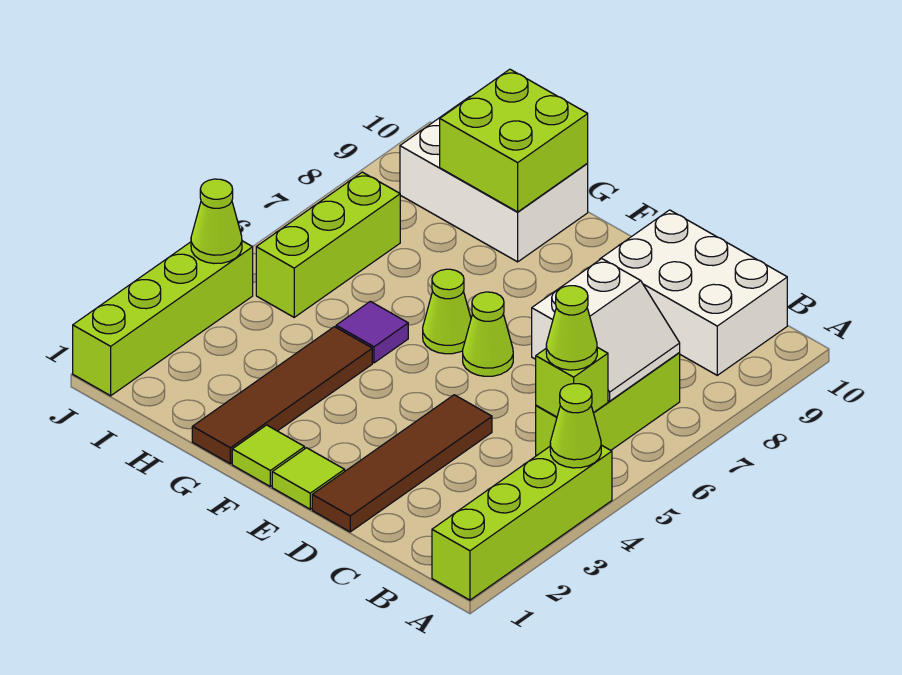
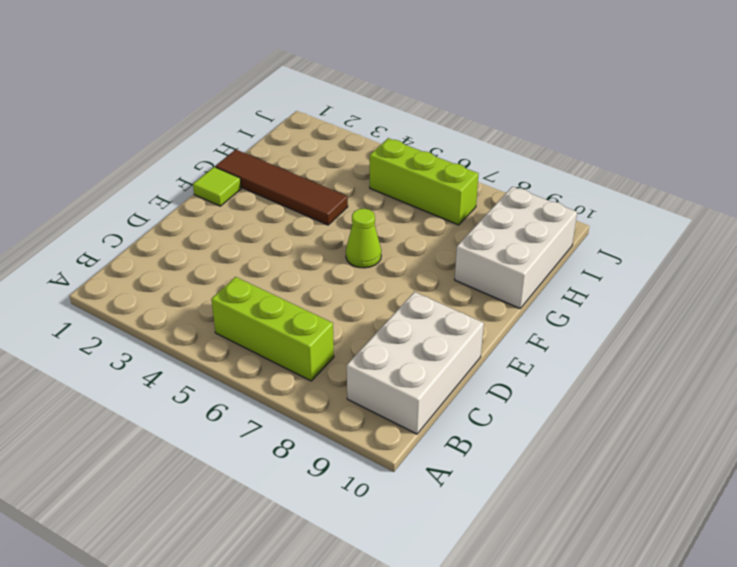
none -> lime 1x4 brick [432,445,612,600]
none -> brown 1x4 tile [312,395,492,532]
none -> lime 1x1 tile [272,448,345,509]

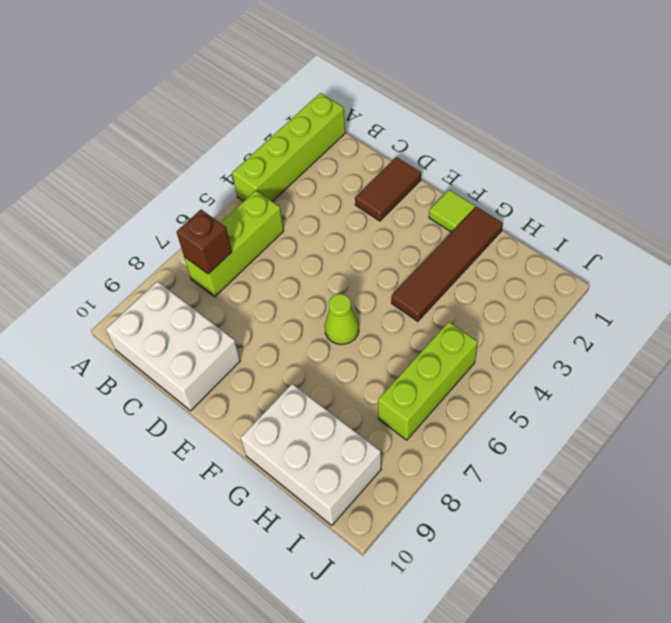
brown 1x1 brick [176,210,232,274] -> white 2x2 slope [532,259,680,401]
brown 1x2 tile [355,157,421,221] -> brown 1x4 tile [312,395,492,532]
none -> lime 1x1 tile [272,448,345,509]
none -> lime 1x1 cone [463,292,513,376]
none -> purple 1x1 tile [336,301,408,363]

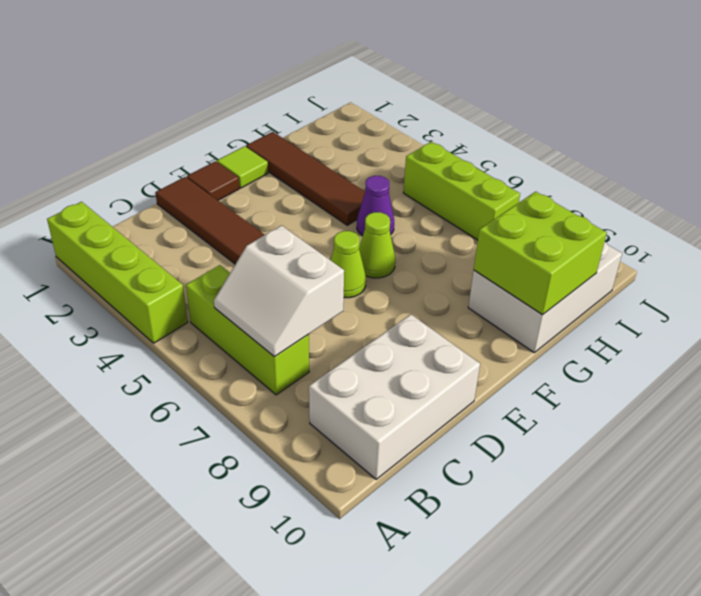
brown 1x1 tile [187,161,239,200] -> lime 1x1 tile [272,448,345,509]
purple 1x1 cone [357,176,394,236] -> purple 1x1 tile [336,301,408,363]
none -> lime 1x4 brick [73,241,253,396]
none -> lime 1x1 cone [550,384,601,468]
none -> lime 1x1 brick [536,347,608,417]

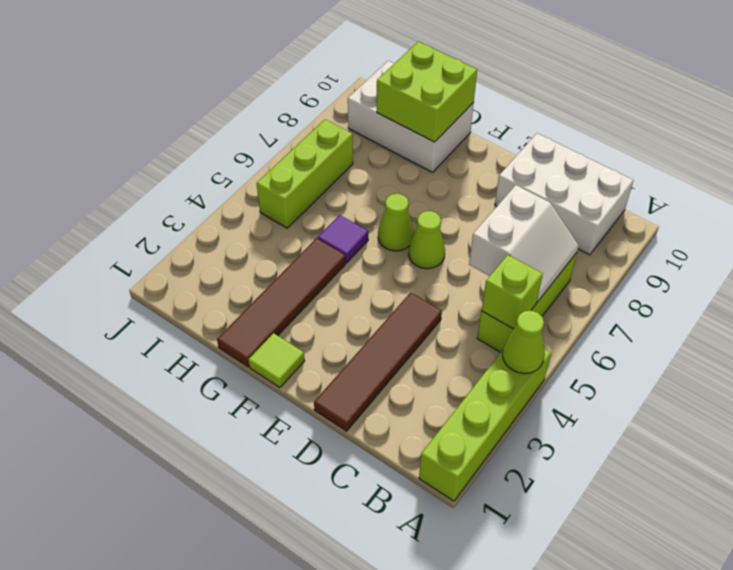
none -> lime 1x1 tile [272,448,345,509]
none -> lime 1x4 brick [73,241,253,396]
none -> lime 1x1 cone [191,179,242,264]

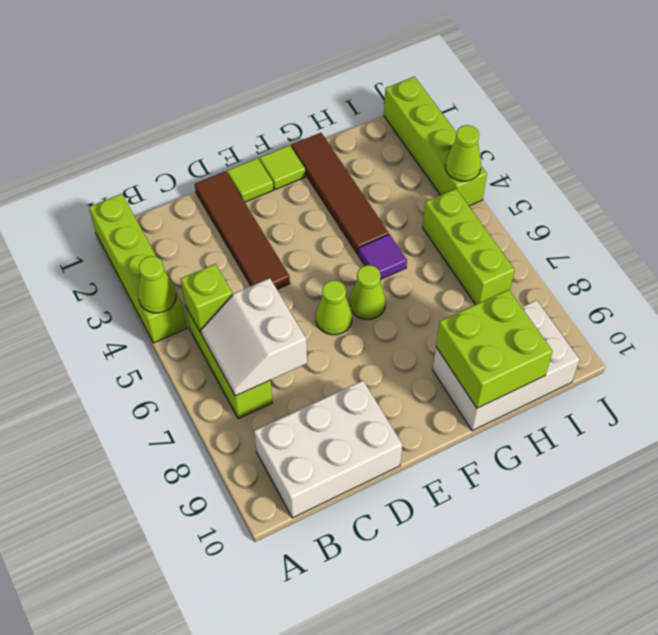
none -> lime 1x1 cone [546,286,597,370]

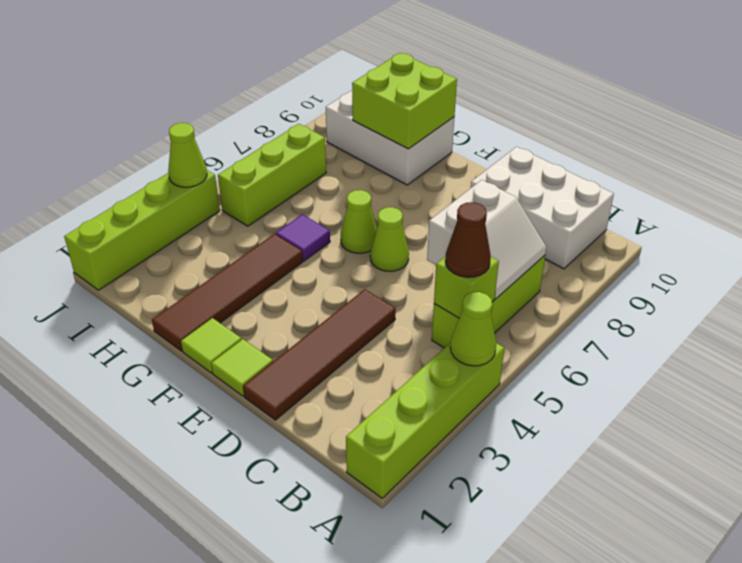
brown 1x1 cone [445,202,491,277] -> lime 1x1 cone [546,286,597,370]

